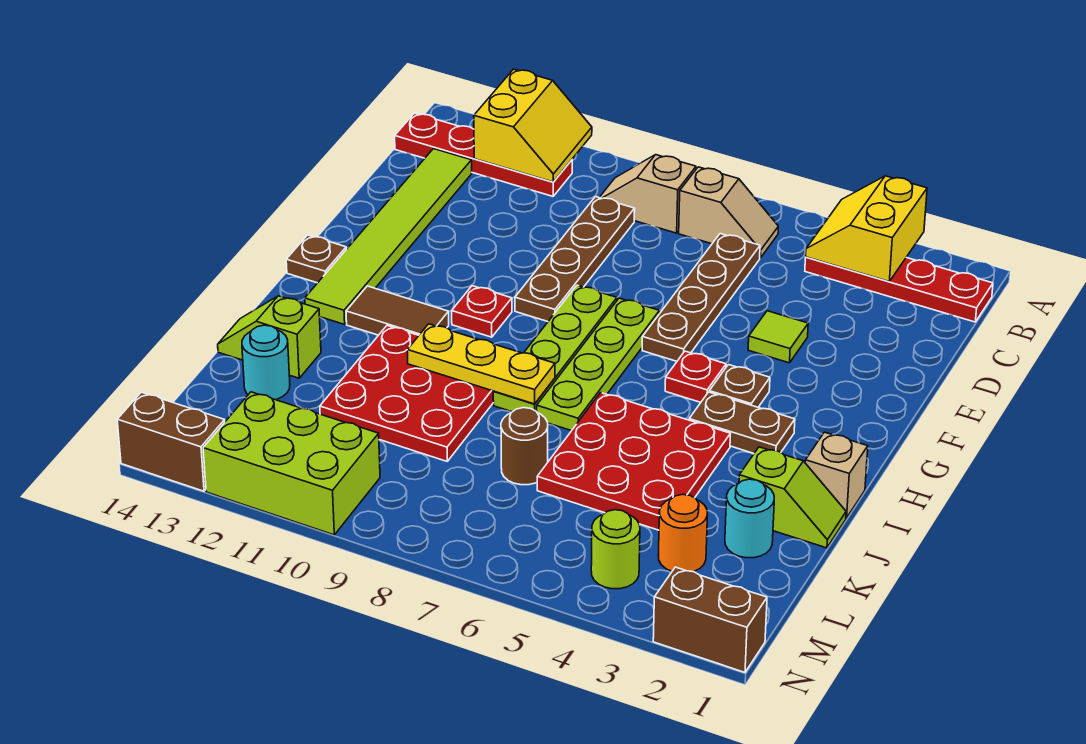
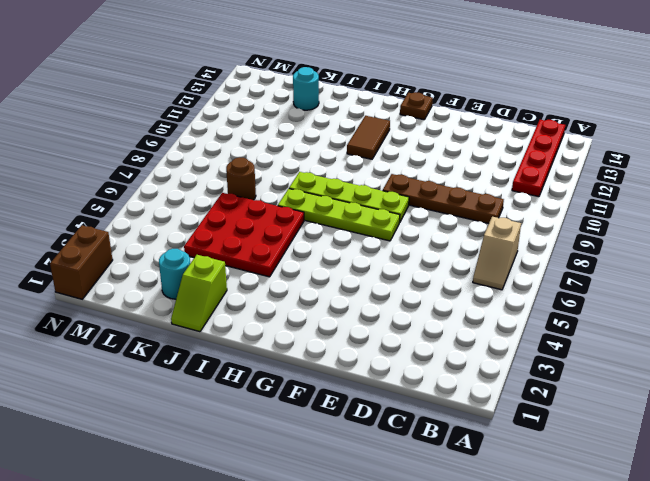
none -> red 1x4 plate [805,257,993,322]
none -> tan 1x2 slope [599,155,696,233]
none -> brown 1x4 plate [642,234,760,361]
none -> lime 1x6 tile [305,149,472,324]

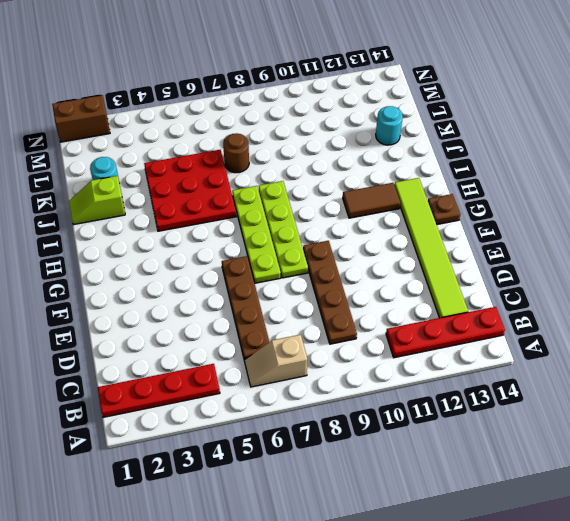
none -> tan 1x2 slope [599,155,696,233]
none -> lime 1x1 tile [748,311,808,363]
none -> brown 1x1 plate [709,365,770,407]
none -> red 1x1 plate [665,351,726,402]

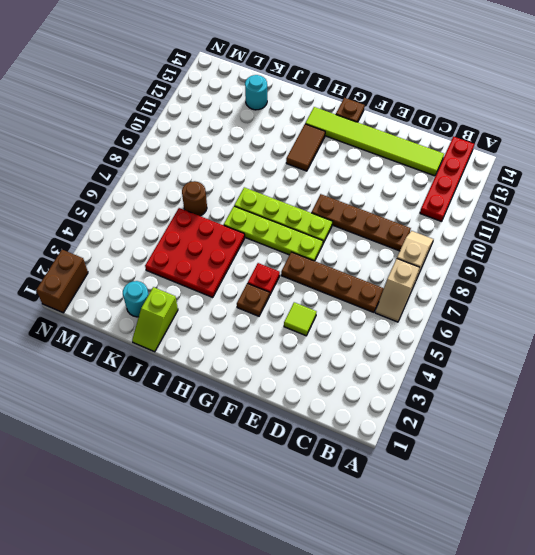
none -> red 1x4 plate [805,257,993,322]
none -> red 1x1 plate [452,286,512,337]
none -> brown 1x2 plate [689,392,795,453]
none -> tan 1x1 brick [805,432,868,518]

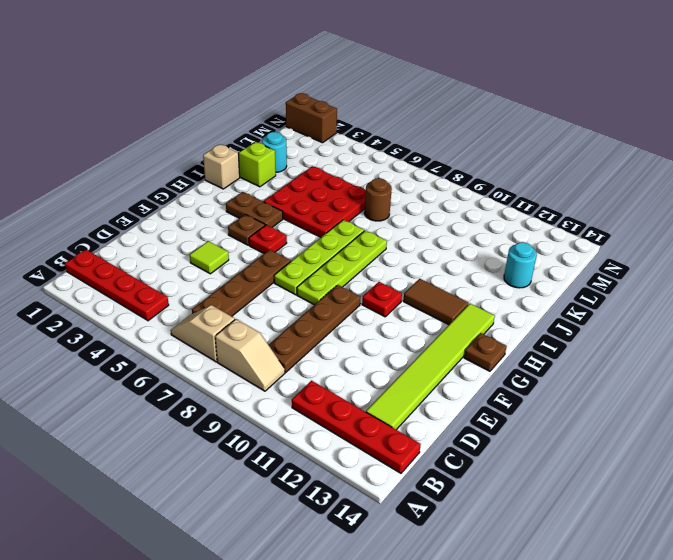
none -> red 3x3 plate [320,326,494,461]
none -> lime 1x2 slope [218,296,321,378]
none -> orange 1x1 round brick [658,494,707,572]
none -> lime 1x1 round brick [591,510,640,589]

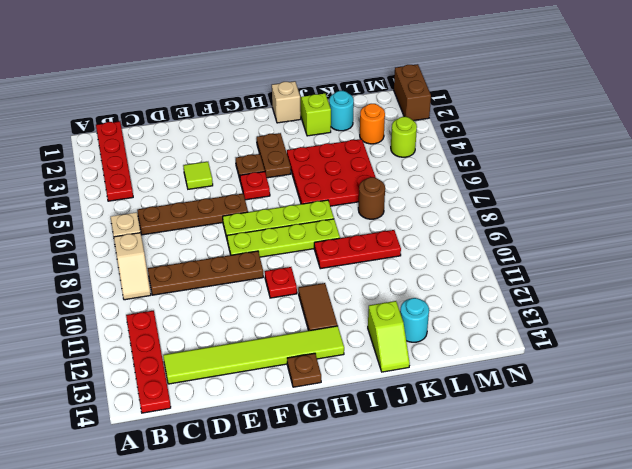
red 1x3 plate [314,230,401,269] -> red 3x3 plate [320,326,494,461]
none -> lime 2x3 brick [203,392,380,535]
none -> brown 1x2 brick [117,392,225,491]
none -> yellow 2x2 slope [806,176,927,281]
none -> yellow 2x2 slope [474,69,592,182]

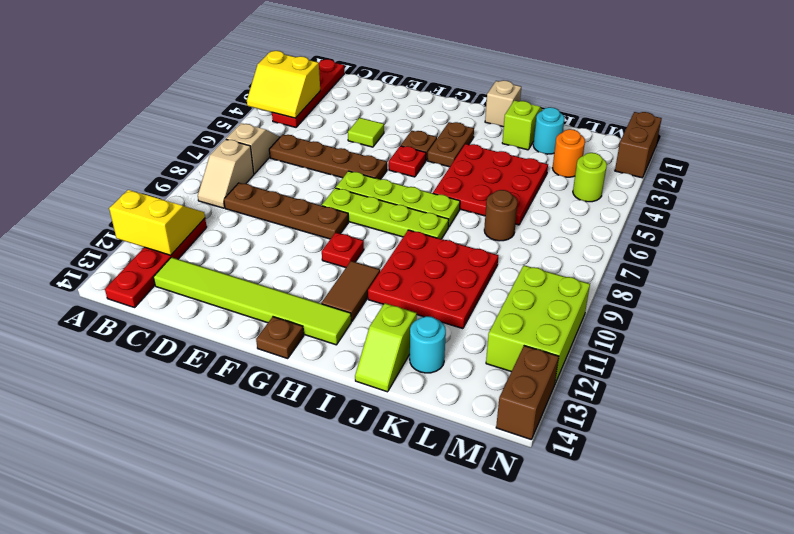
none -> yellow 1x3 plate [407,324,555,404]

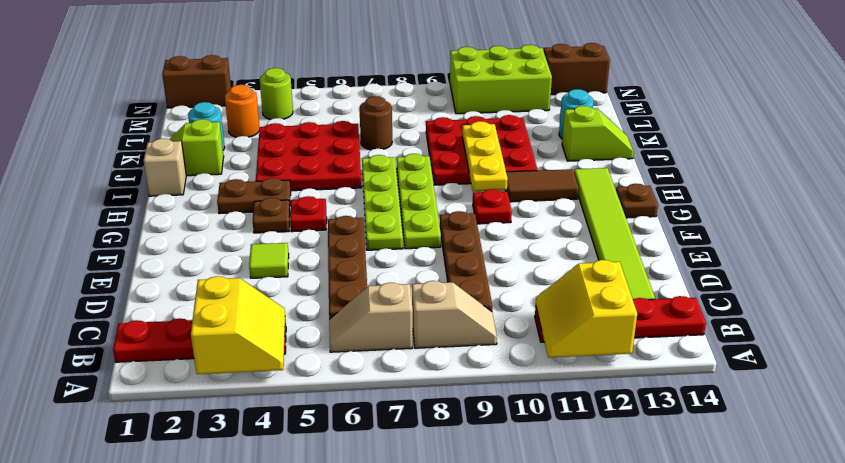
yellow 1x3 plate [462,121,508,191] -> yellow 1x3 plate turned to [407,324,555,404]

